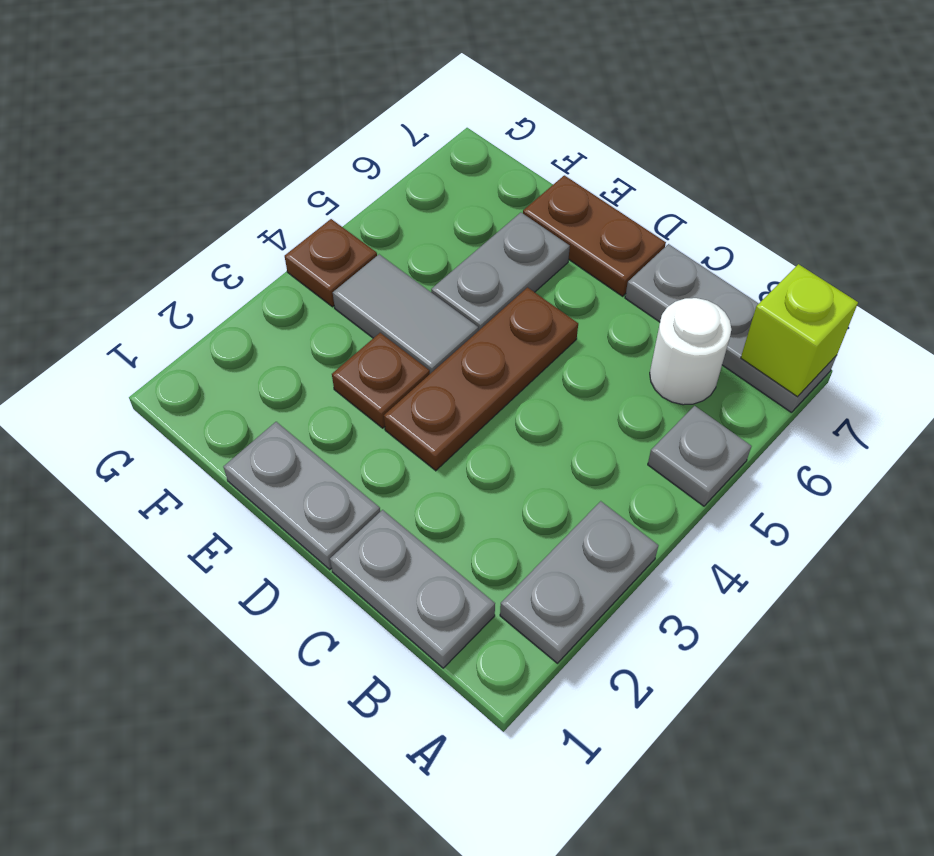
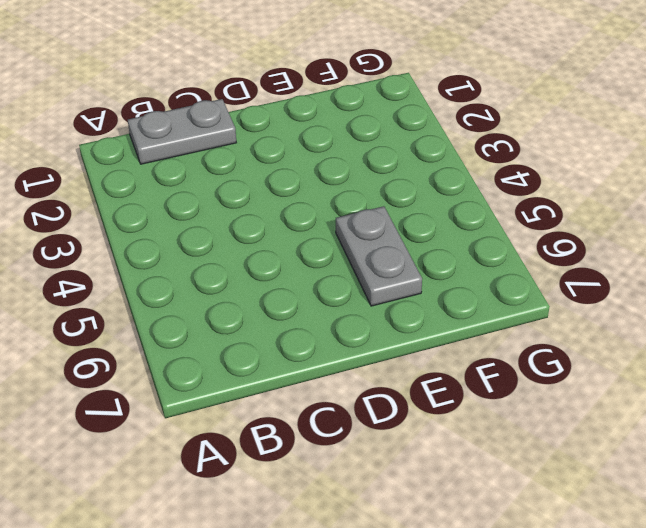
none -> grey 1x2 plate [500,501,659,663]
none -> grey 1x1 plate [648,406,751,506]
none -> grey 1x3 plate [625,244,836,413]

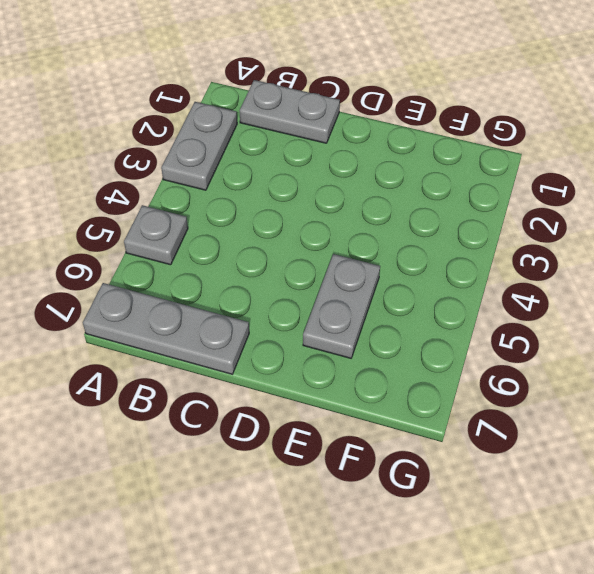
none -> white 1x1 round brick [650,298,731,405]
none -> grey 1x2 plate [223,422,380,570]
none -> brown 1x3 plate [384,287,578,471]

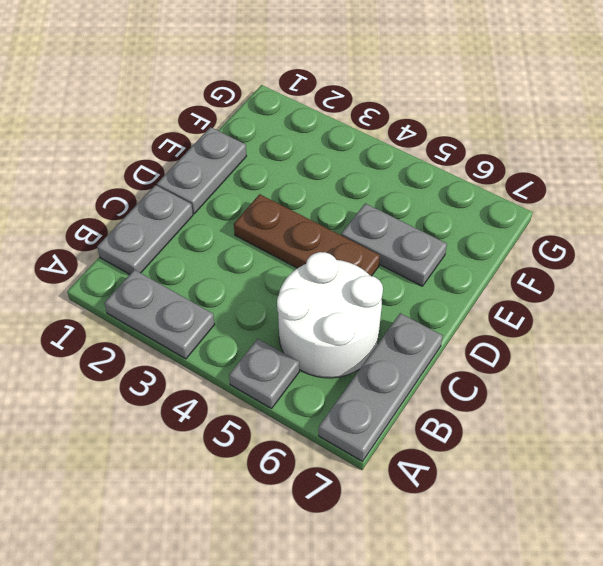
white 2x2 round brick [277,252,383,378] -> white 1x1 round brick [650,298,731,405]
none -> brown 1x2 plate [523,175,666,296]
none -> brown 1x1 plate [332,333,430,428]
none -> grey 1x2 tile [333,254,478,374]

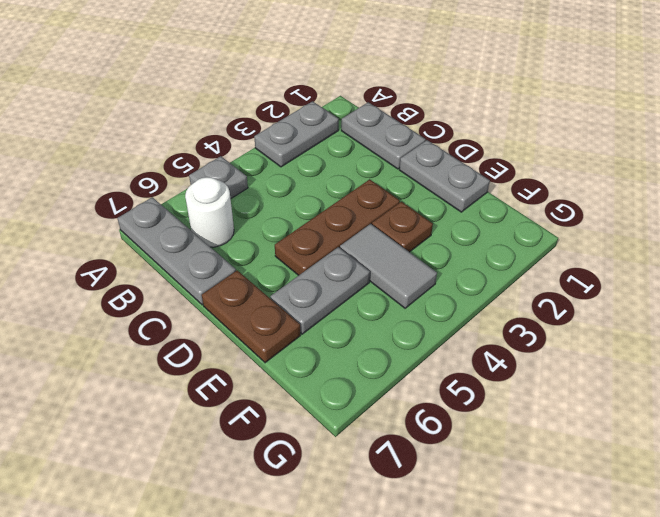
none -> brown 1x1 plate [285,219,377,307]
none -> lime 1x1 brick [741,264,858,397]

